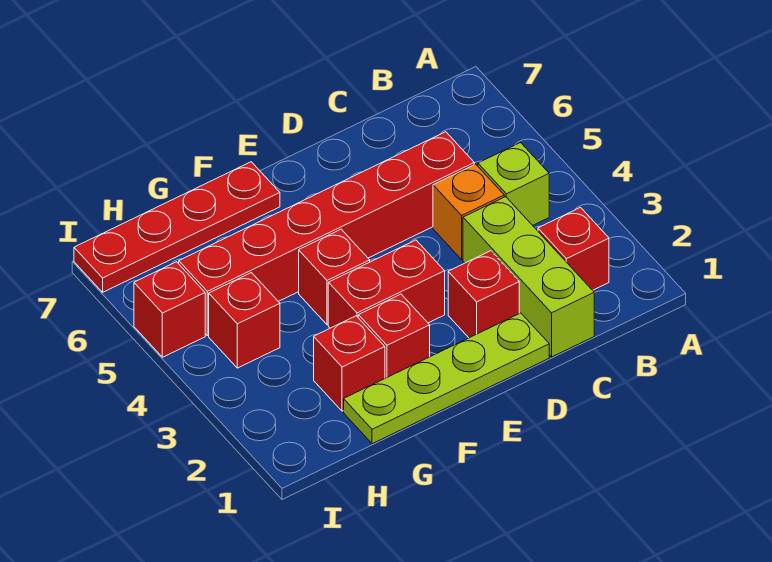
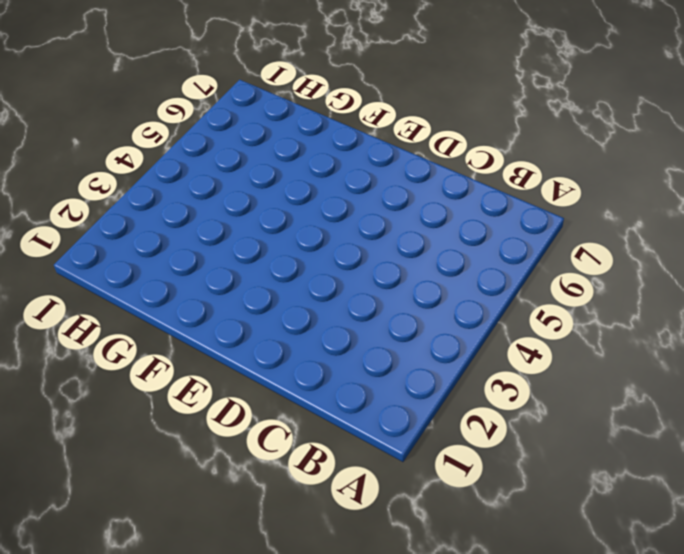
none -> red 1x1 brick [538,208,609,290]
none -> lime 1x1 brick [478,143,549,225]
none -> lime 1x3 brick [463,197,594,357]

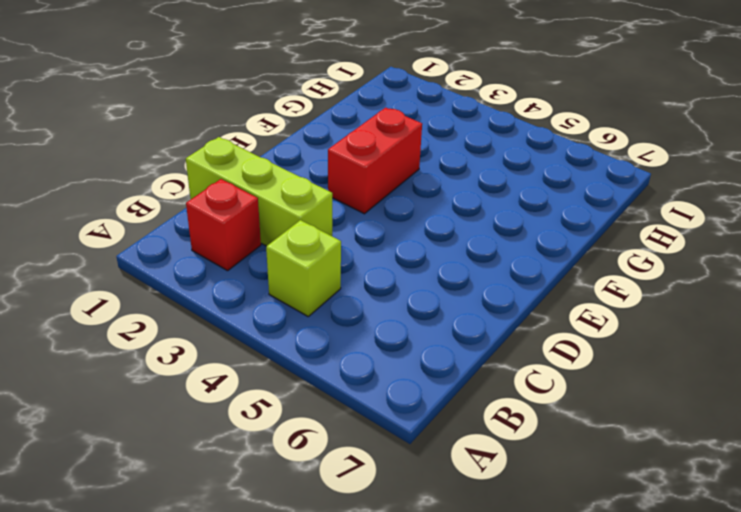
none -> orange 1x1 brick [433,164,504,259]
none -> red 1x6 brick [179,132,474,336]
none -> lime 1x4 plate [344,313,549,444]

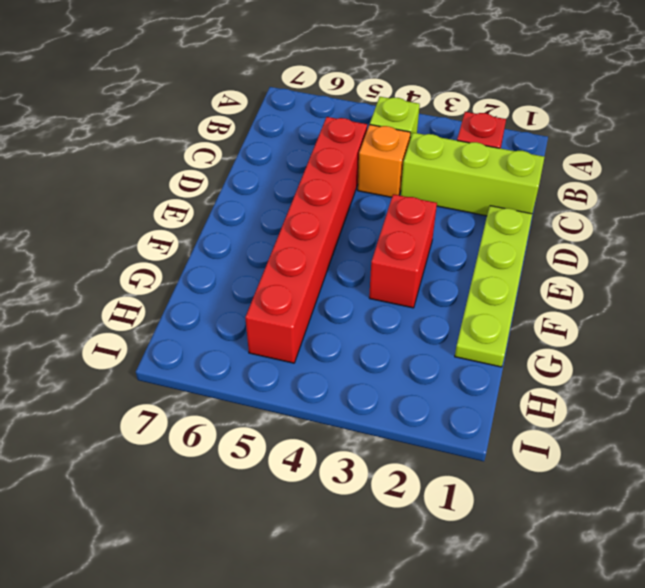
none -> red 1x1 brick [448,251,519,338]
none -> red 1x1 brick [358,294,430,378]
none -> red 1x1 brick [299,229,370,325]

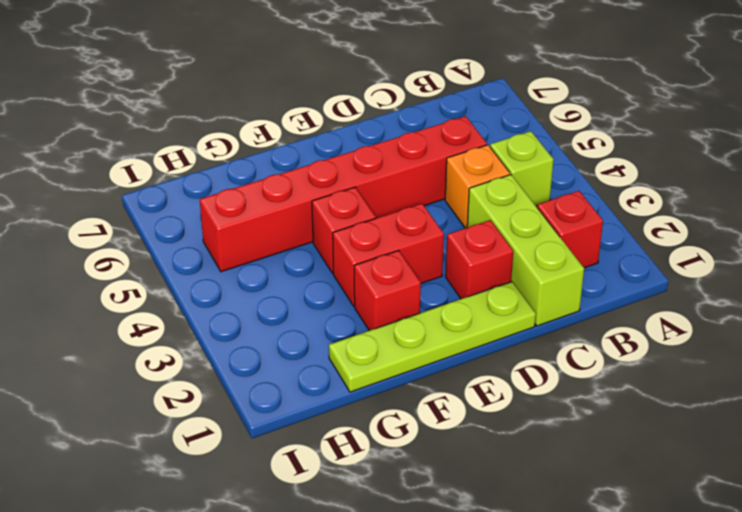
none -> red 1x4 plate [74,162,280,292]
none -> red 1x1 brick [314,316,385,411]
none -> red 1x1 brick [209,273,280,368]

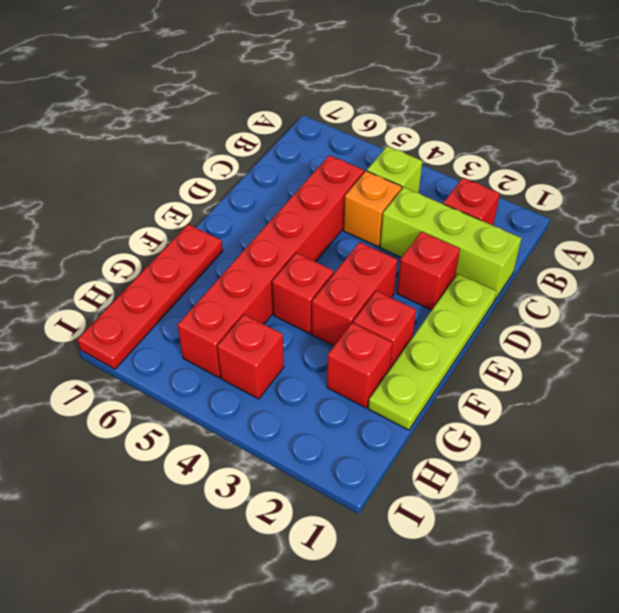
none -> red 1x1 brick [134,262,205,357]

